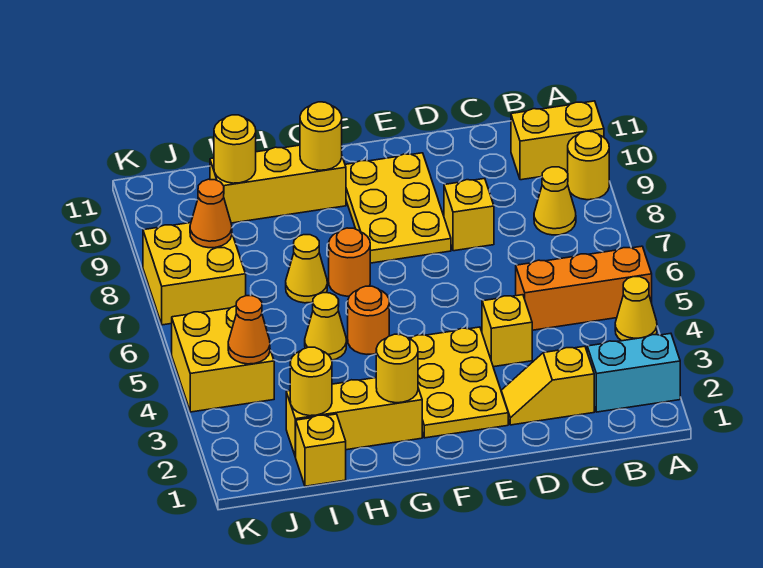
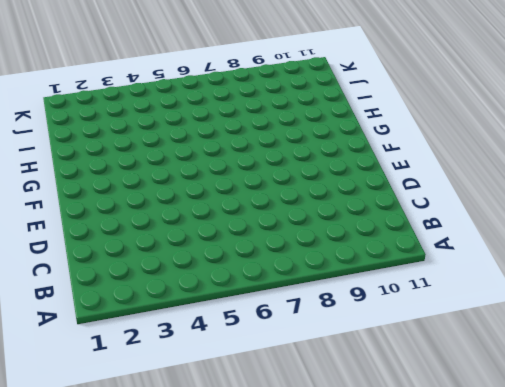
none -> cyan 1x2 brick [587,333,680,412]
none -> yellow 1x1 cone [615,277,657,341]
none -> orange 1x3 brick [516,246,652,330]

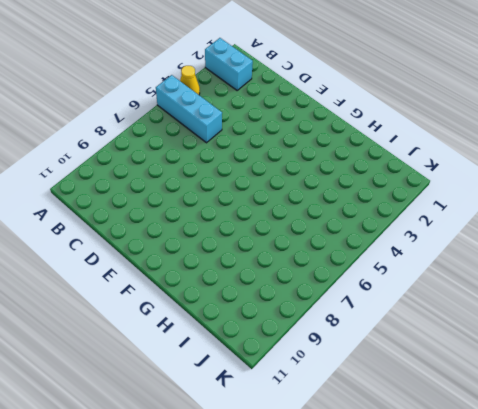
cyan 1x3 brick [156,75,222,143] -> orange 1x3 brick [516,246,652,330]
none -> yellow 1x1 round brick [568,131,609,200]
none -> yellow 1x2 brick [511,101,604,180]
none -> yellow 1x1 cone [534,167,576,235]

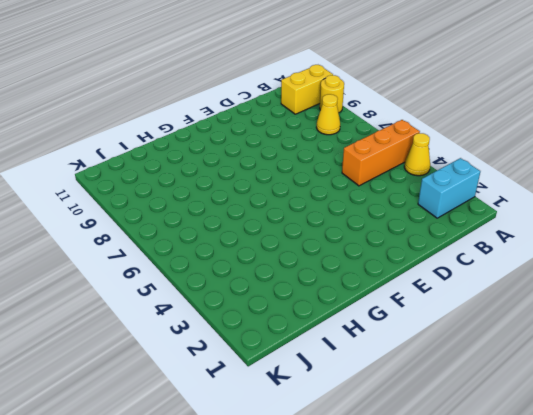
none -> yellow 1x2 slope [501,346,594,425]
none -> yellow 1x1 brick [482,295,532,367]
none -> yellow 1x1 brick [444,179,494,251]

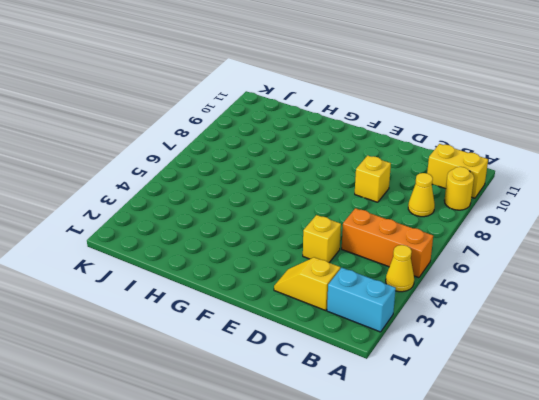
none -> yellow 2x3 plate [409,327,508,438]
none -> yellow 2x3 plate [345,153,451,263]
none -> yellow 1x3 brick [286,378,422,457]

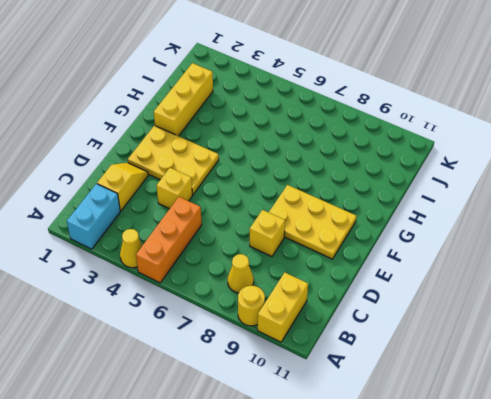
none -> orange 1x1 round brick [348,286,389,354]
none -> orange 1x1 round brick [329,228,370,296]
none -> yellow 1x3 brick [210,145,346,223]

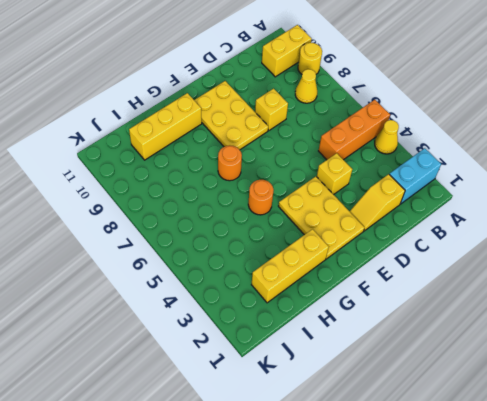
none -> yellow 1x1 cone [305,293,346,360]
none -> yellow 1x1 cone [286,235,327,303]
none -> yellow 1x1 brick [296,414,346,486]

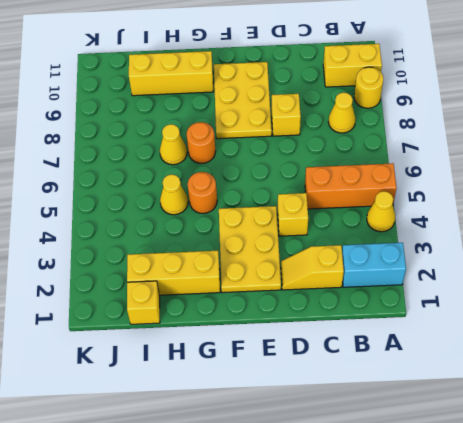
none -> yellow 2x2 brick [172,306,274,412]
none -> yellow 2x2 brick [143,223,246,325]
none -> yellow 1x1 round brick [376,334,418,403]

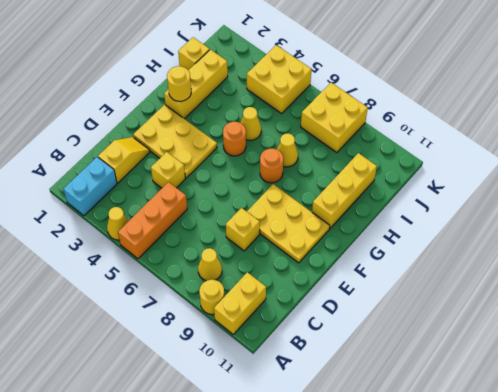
none -> yellow 1x1 round brick [300,102,342,170]
none -> yellow 1x1 round brick [290,347,332,416]
none -> yellow 1x1 round brick [214,115,256,183]

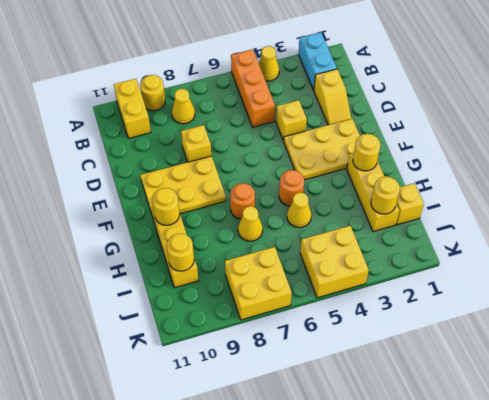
none -> orange 1x1 cone [228,296,270,364]
none -> orange 1x1 cone [190,179,232,248]

